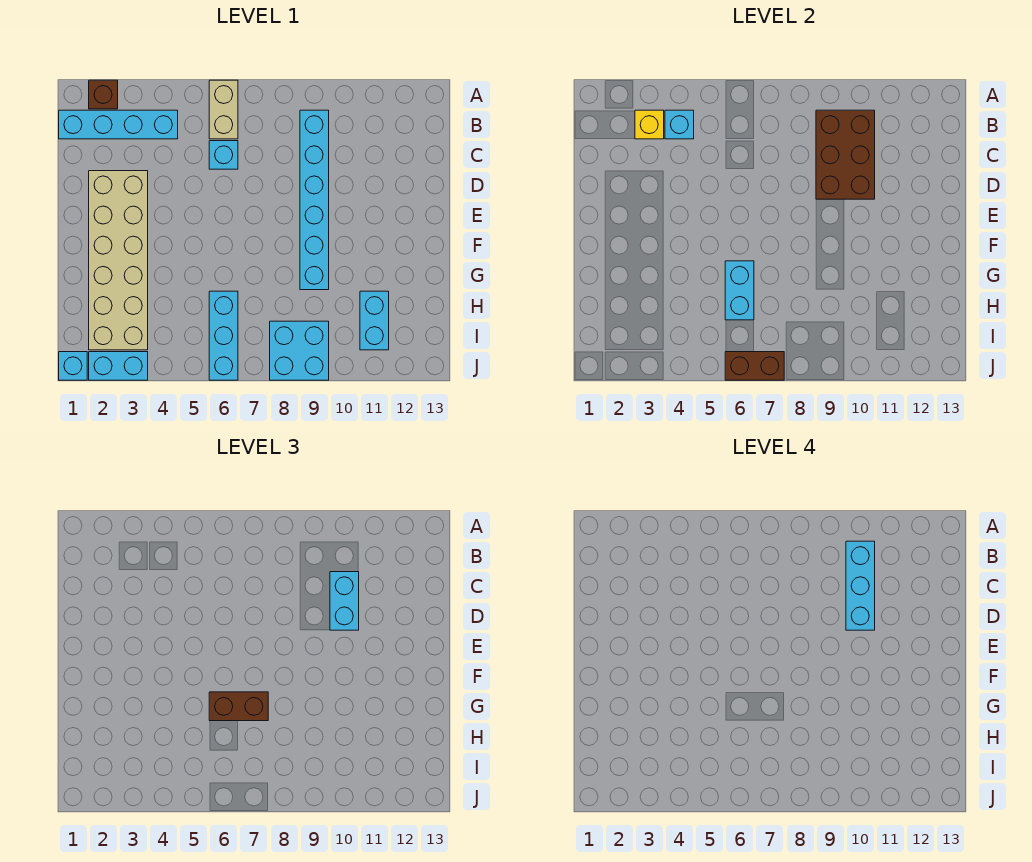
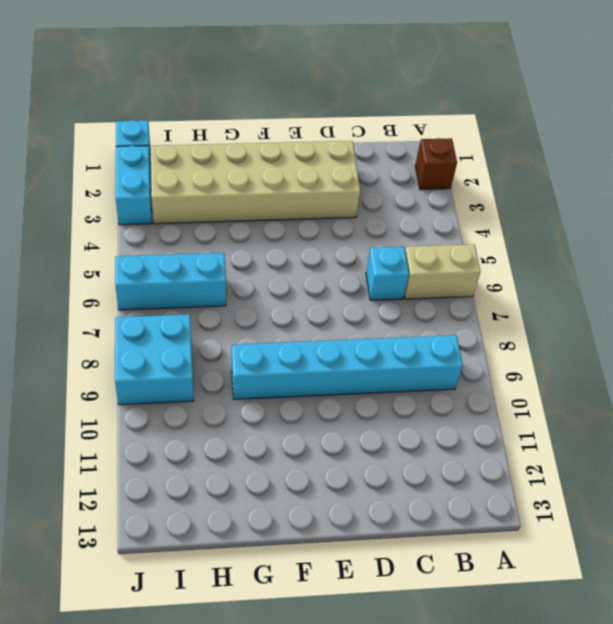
none -> cyan 1x4 brick [59,110,178,139]
none -> cyan 1x2 brick [360,291,389,350]
none -> yellow 1x1 brick [635,110,664,139]

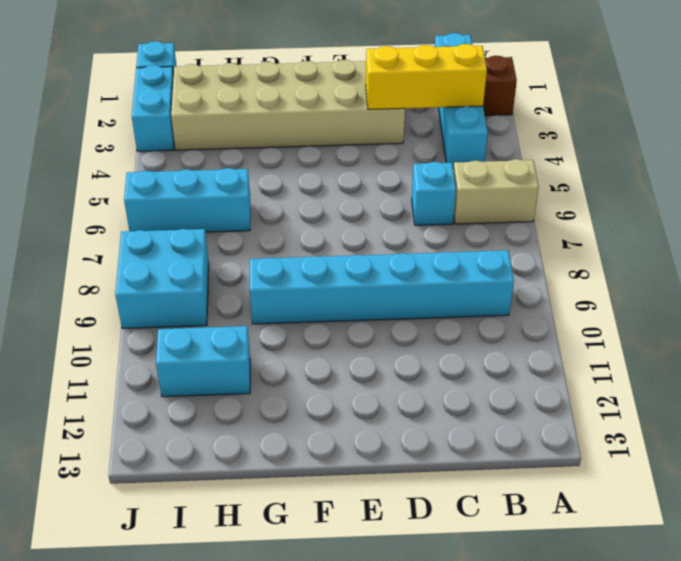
yellow 1x3 brick [366,44,487,109] -> yellow 1x1 brick [635,110,664,139]
none -> cyan 1x1 brick [665,110,694,139]
none -> brown 2x3 brick [816,110,875,199]
none -> cyan 1x2 brick [725,261,754,320]

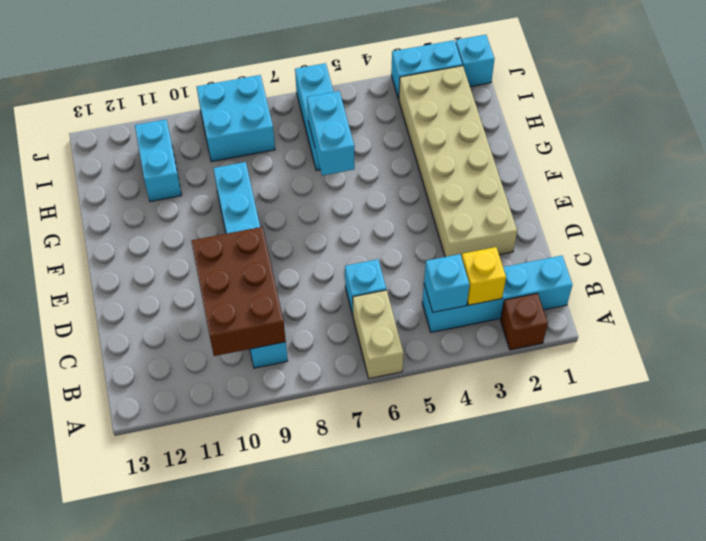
none -> brown 1x2 brick [725,352,784,380]
none -> cyan 1x2 brick [330,572,359,630]
none -> brown 1x2 brick [209,692,268,721]

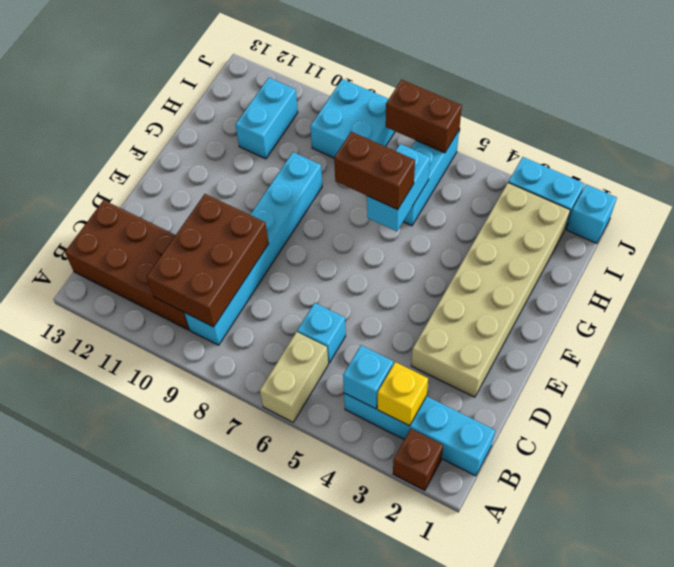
brown 2x4 brick [65,200,189,330] -> none
none -> cyan 1x2 brick [330,572,359,630]
none -> cyan 1x3 brick [846,541,875,630]

